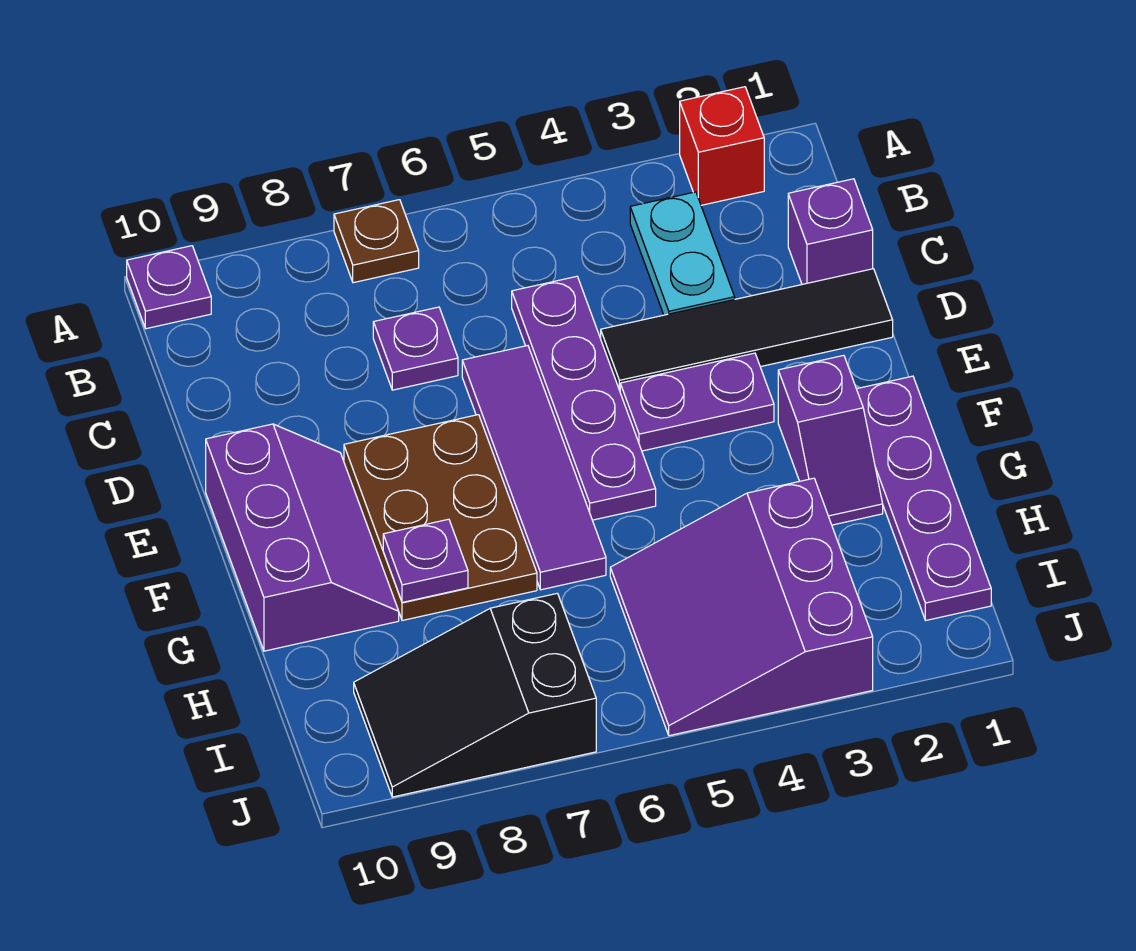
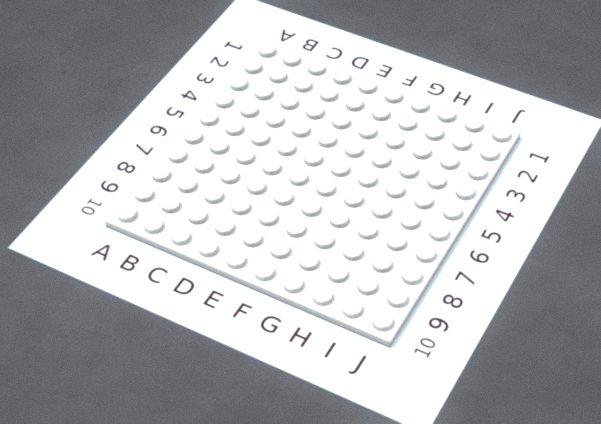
none -> red 1x1 brick [680,87,764,205]
none -> brown 1x1 plate [334,200,419,283]
none -> purple 1x1 plate [127,246,211,329]

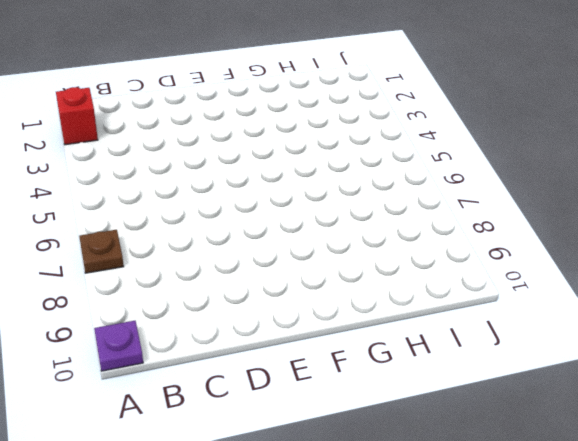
none -> cyan 1x2 plate [630,192,735,315]
none -> purple 1x1 brick [788,179,873,284]
none -> purple 1x4 plate [512,276,656,520]

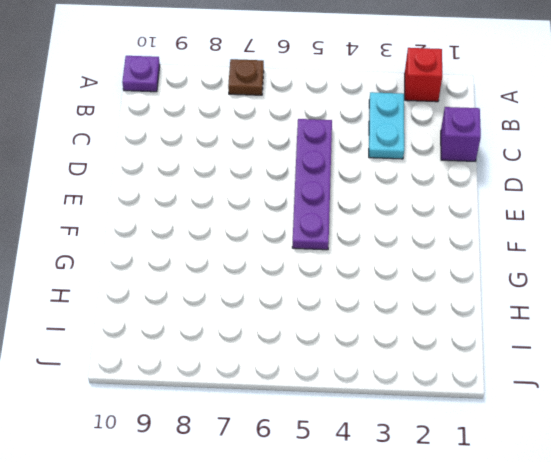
none -> purple 1x1 plate [373,307,458,390]
none -> black 1x4 tile [601,269,893,391]
none -> purple 1x4 tile [462,346,606,590]

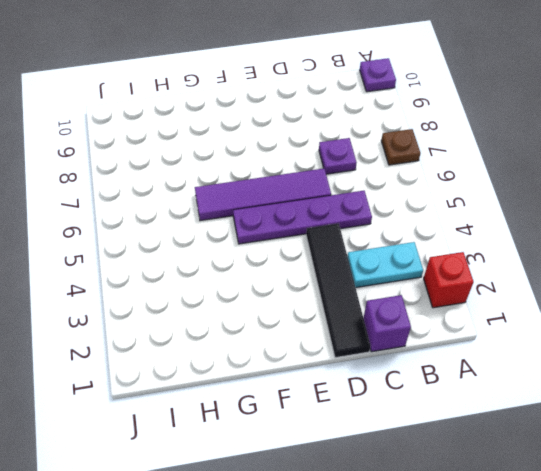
none -> purple 1x2 plate [620,353,774,451]
none -> brown 2x3 plate [344,415,537,621]
none -> purple 2x3 slope [206,424,399,651]

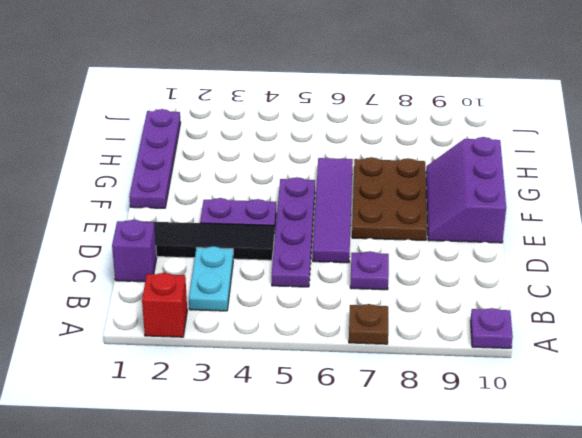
none -> purple 1x2 slope [778,355,883,525]
none -> purple 3x3 slope [610,478,873,736]
none -> black 2x3 slope [354,593,596,797]

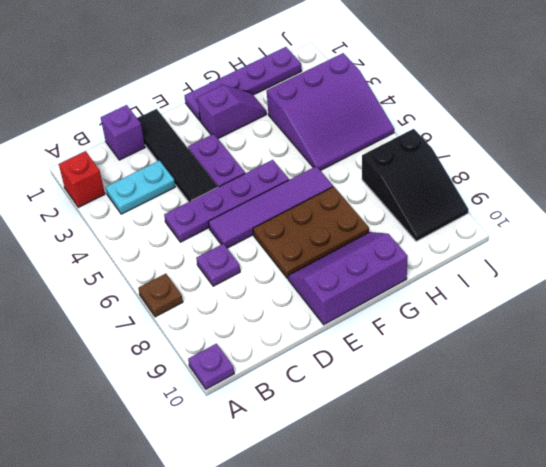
none -> purple 1x1 plate [383,519,468,602]

